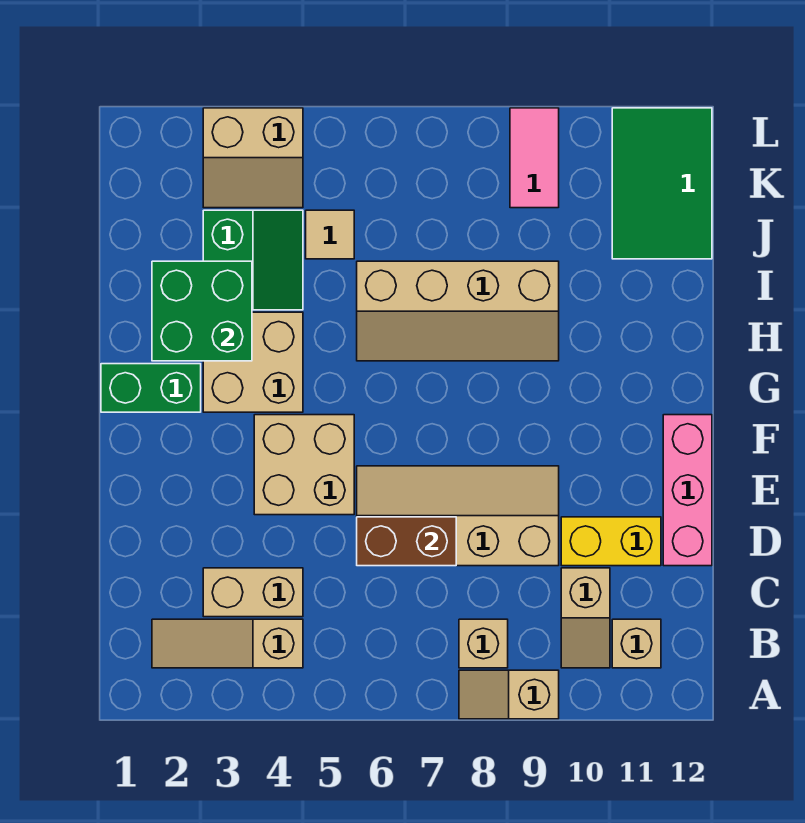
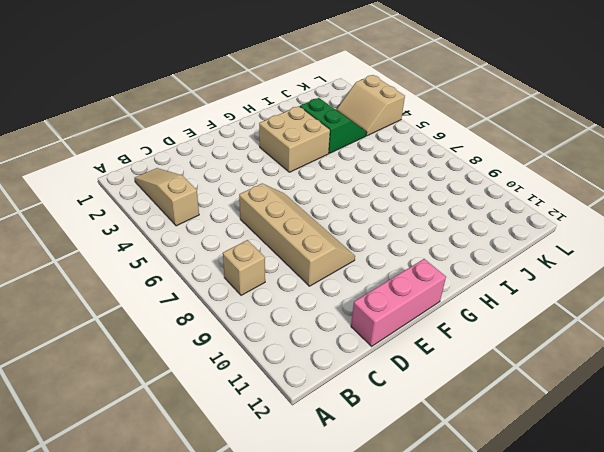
green 2x2 slope [300,98,367,153] -> green 2x2 slope turned to [203,210,303,310]
none -> tan 1x2 slope [459,670,559,719]
none -> tan 1x2 slope [561,568,610,668]
none -> tan 1x1 brick [612,619,661,668]

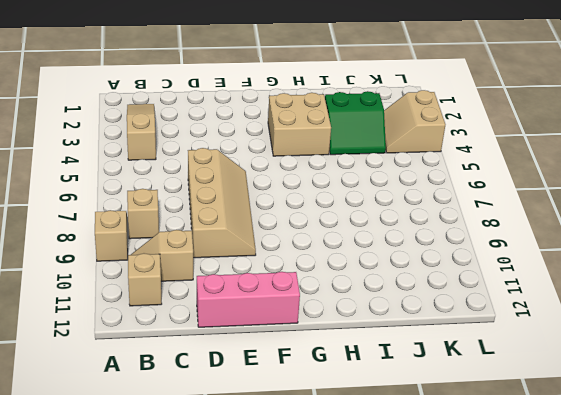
none -> tan 1x2 brick [203,568,303,617]
none -> yellow 1x2 brick [561,517,661,566]
none -> tan 2x2 brick [254,415,354,515]

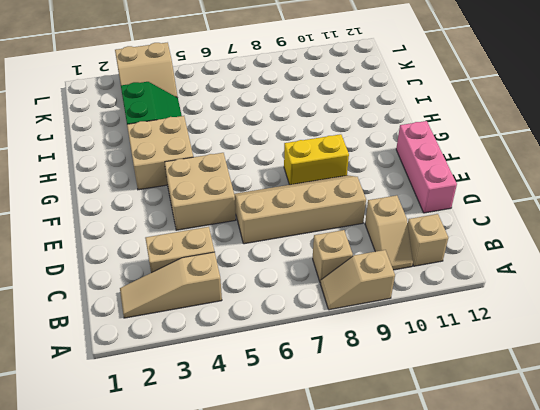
yellow 1x2 brick [284,134,349,185] -> yellow 1x2 brick moved to [561,517,661,566]
none -> green 1x2 brick [101,364,201,412]
none -> tan 2x4 slope [357,261,559,361]
none -> tan 1x1 tile [306,210,354,259]

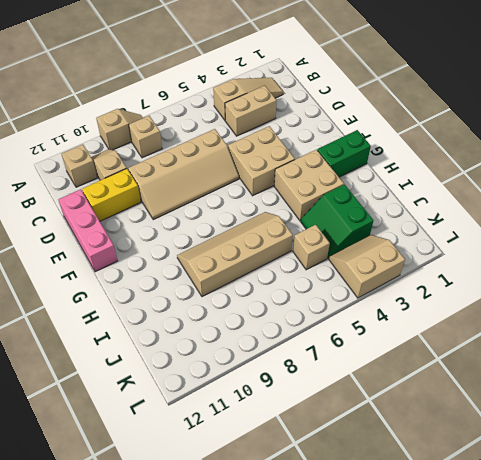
tan 1x1 brick [293,225,330,270] -> tan 1x1 tile [306,210,354,259]
none -> green 2x3 tile [612,108,712,259]
none -> pink 1x2 tile [510,108,559,208]
none -> brown 1x2 brick [357,517,456,566]

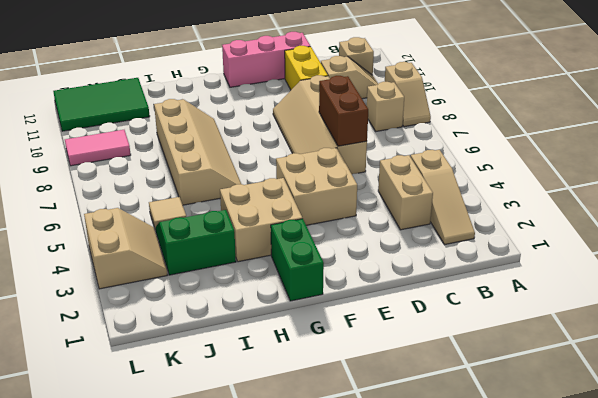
none -> green 2x2 brick [152,261,252,361]

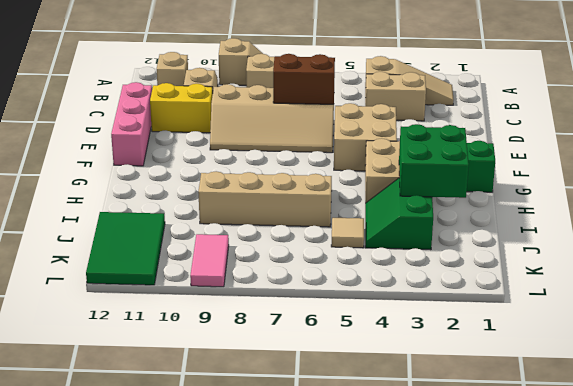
none -> tan 2x2 slope [203,108,303,208]

